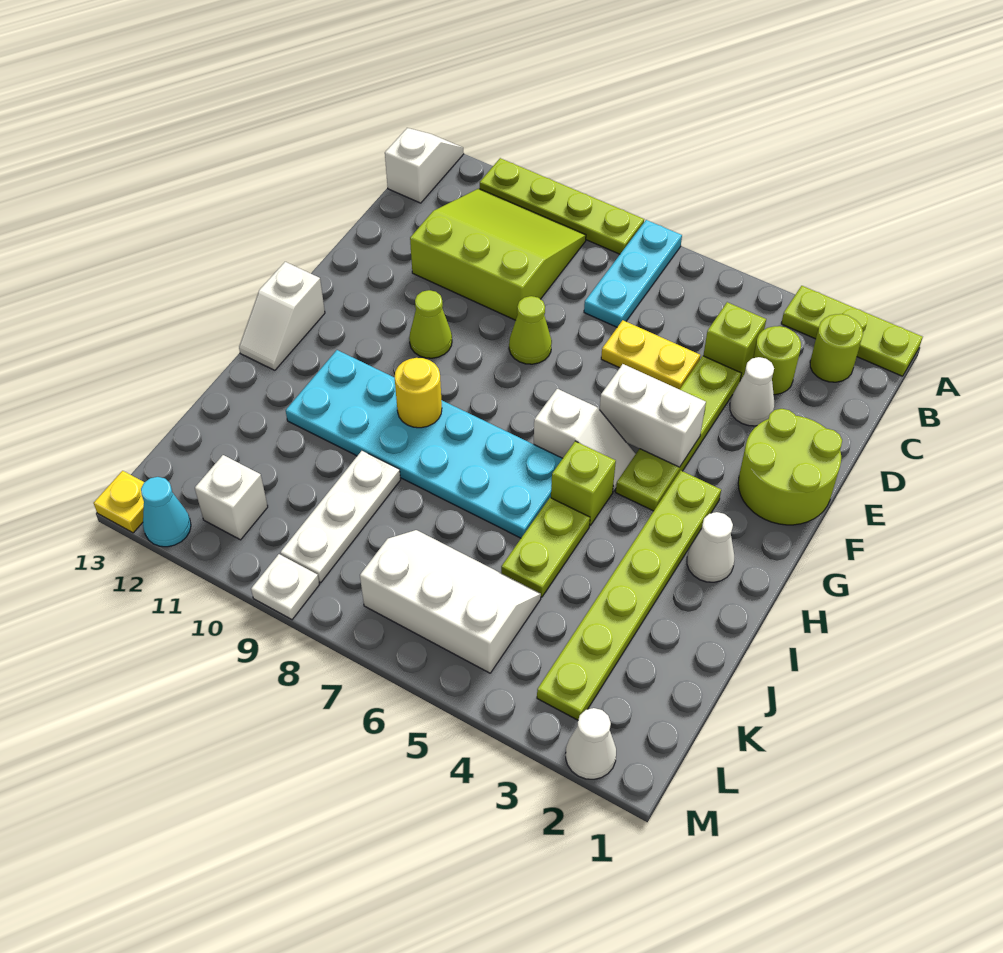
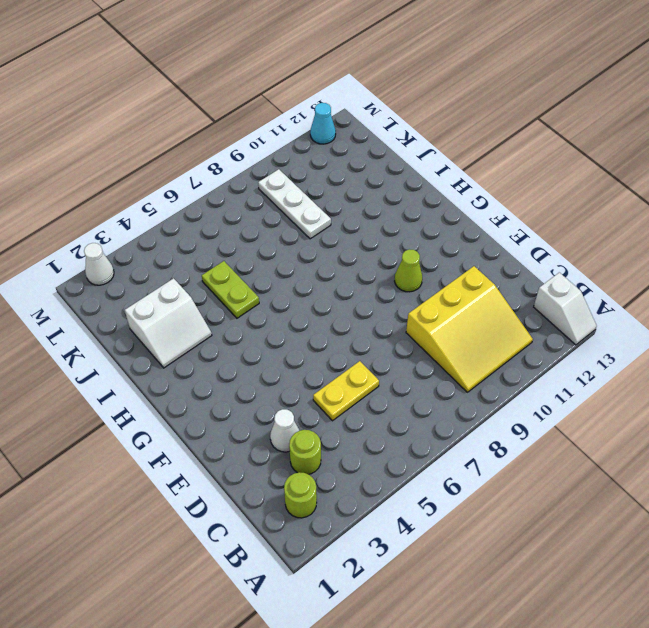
yellow 3x3 slope [406,266,533,392] -> lime 3x3 slope [410,189,586,320]
white 2x2 slope [125,278,212,368] -> lime 1x6 plate [537,471,721,720]
none -> lime 1x3 plate [781,286,923,376]
none -> cyan 1x3 plate [584,220,682,327]
none -> lime 1x4 plate [480,158,644,254]
none -> lime 1x1 brick [703,302,766,381]

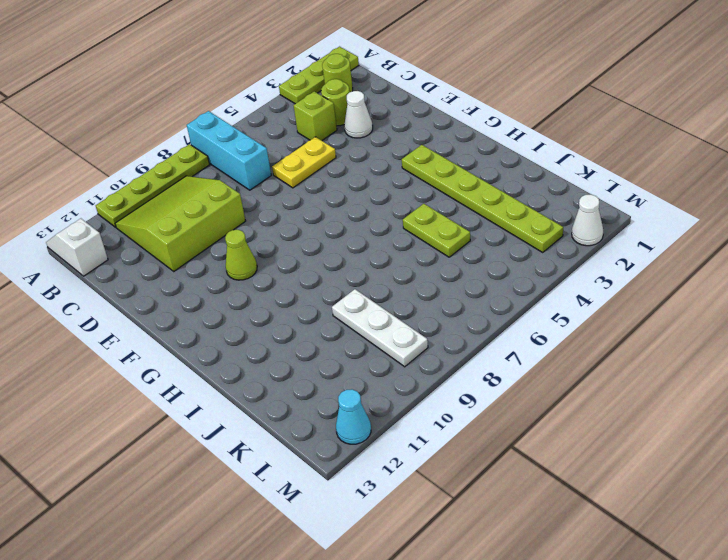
cyan 1x3 brick [187,111,271,190] -> cyan 1x3 plate [584,220,682,327]
none -> lime 1x4 plate [616,356,741,511]
none -> lime 2x2 round brick [738,409,842,525]
none -> lime 1x1 cone [509,296,552,364]
none -> white 1x2 slope [534,389,635,492]

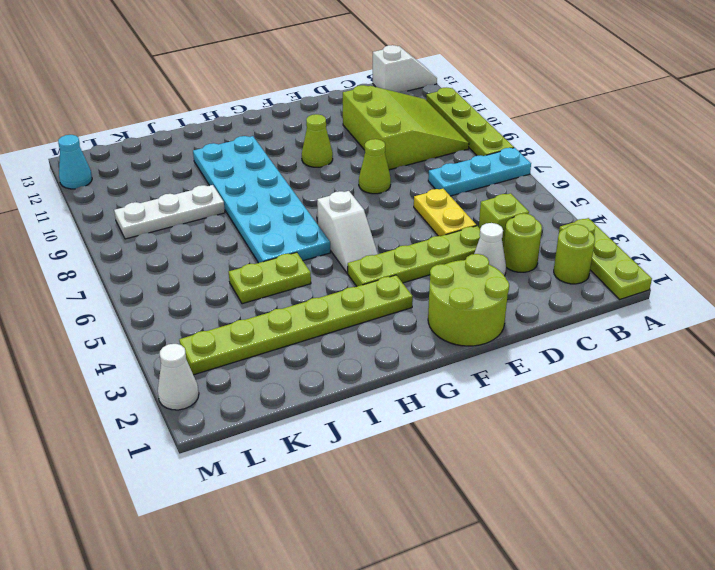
none -> white 1x2 slope [239,262,325,370]
none -> white 1x1 cone [687,512,734,582]
none -> lime 1x1 brick [551,441,616,525]
none -> white 2x3 slope [360,530,541,673]

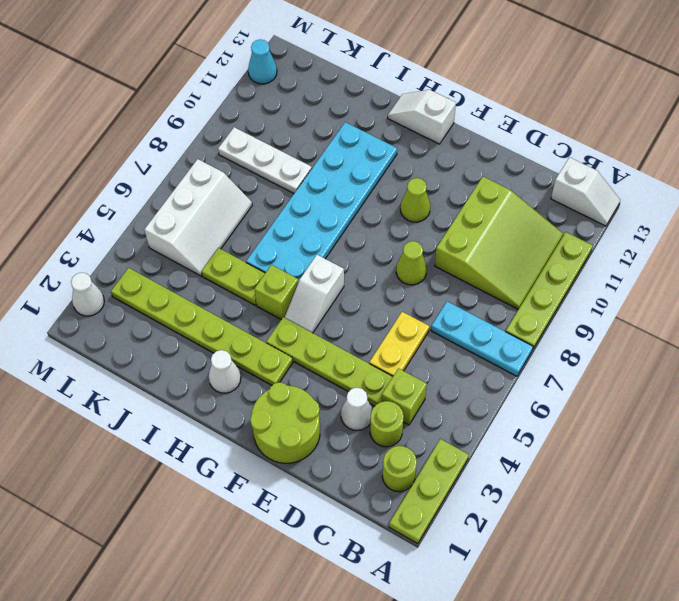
none -> white 1x1 brick [195,455,268,540]
none -> white 1x1 plate [251,554,319,620]
none -> yellow 1x1 plate [94,471,144,533]
none -> white 1x2 brick [600,364,706,467]

